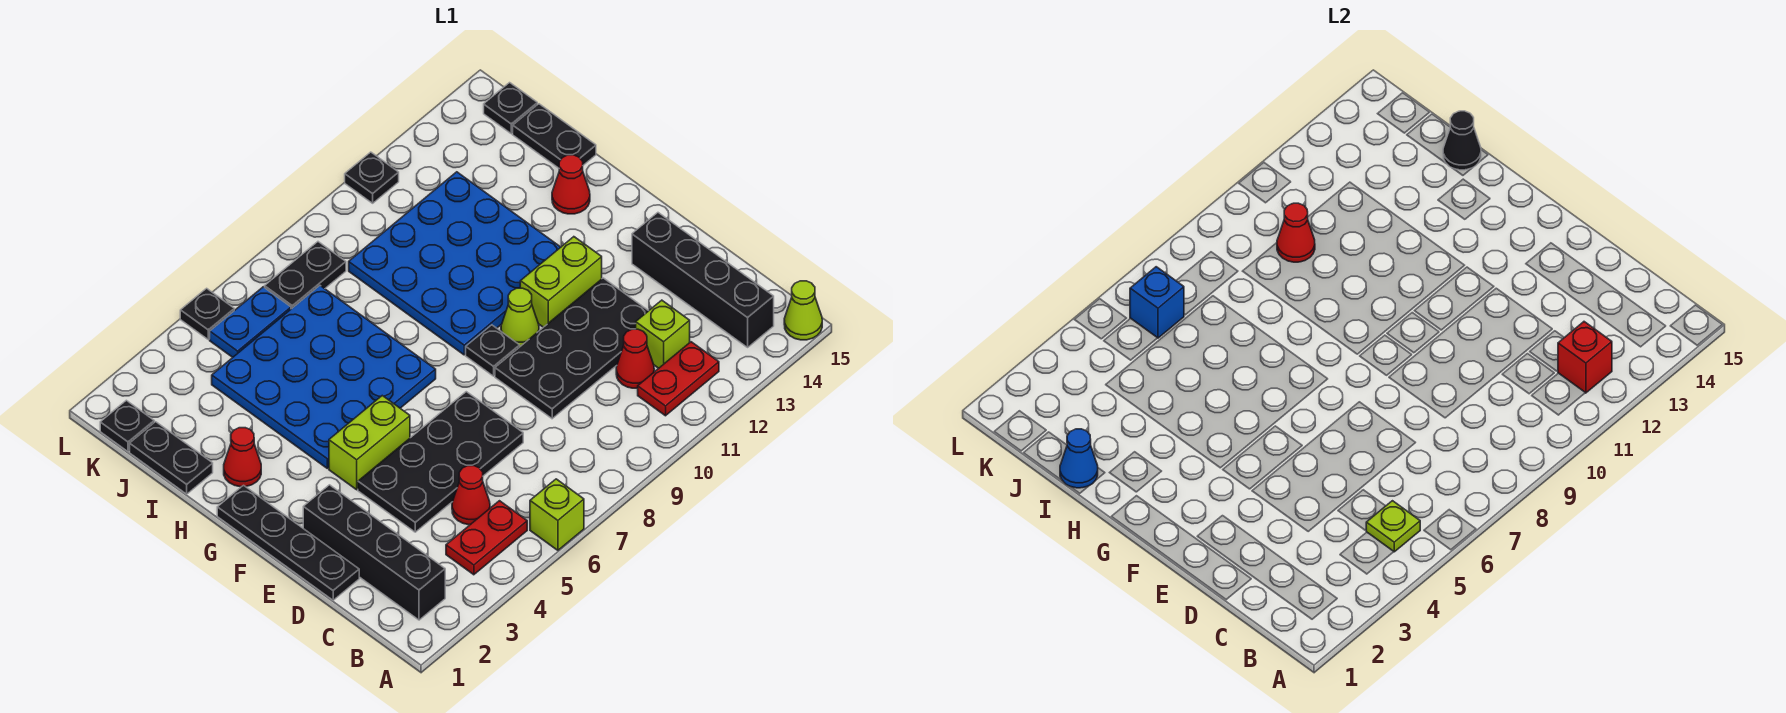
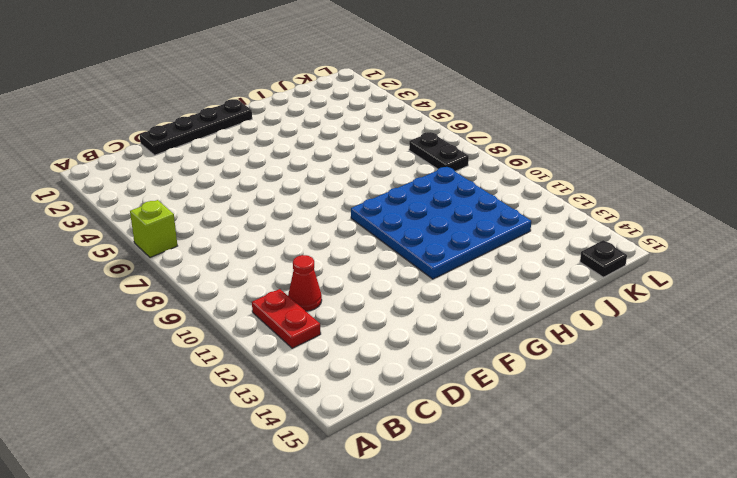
none -> lime 1x1 cone [784,281,822,340]
none -> black 1x4 brick [303,485,445,620]
none -> red 1x2 plate [446,501,527,575]
none -> black 1x4 brick [632,213,774,347]

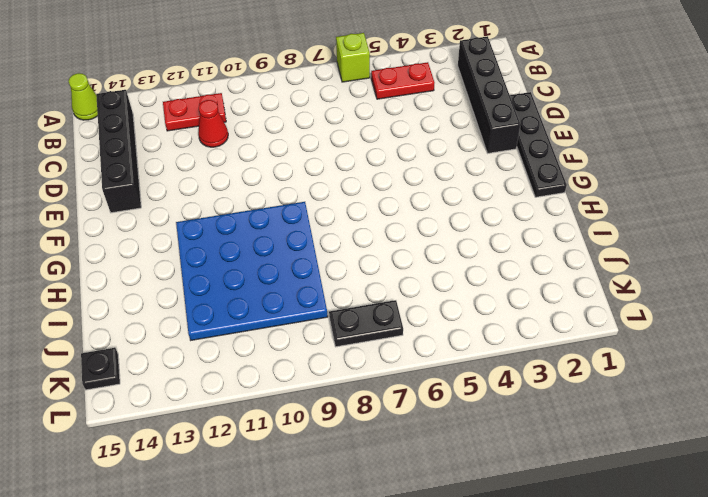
none -> red 1x1 cone [452,466,490,525]
none -> lime 1x1 brick [636,300,690,368]
none -> black 2x4 plate [358,392,523,532]
none -> black 2x4 plate [495,278,648,419]

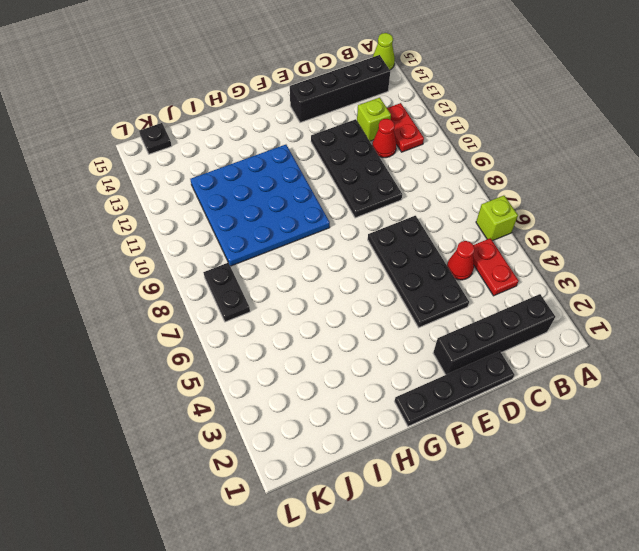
none -> lime 1x2 brick [329,396,410,490]
none -> black 1x1 plate [466,325,520,376]
none -> lime 1x1 cone [501,288,539,346]
none -> lime 1x2 brick [520,237,602,327]

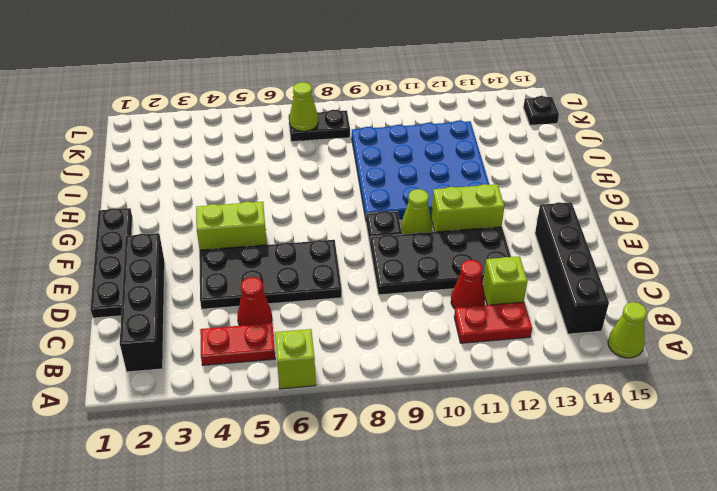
lime 1x1 cone [289,82,318,131] -> none
none -> blue 4x4 plate [212,286,436,468]
none -> red 1x1 cone [224,428,261,487]
none -> red 1x1 cone [552,155,590,214]
none -> black 1x2 plate [130,422,213,494]

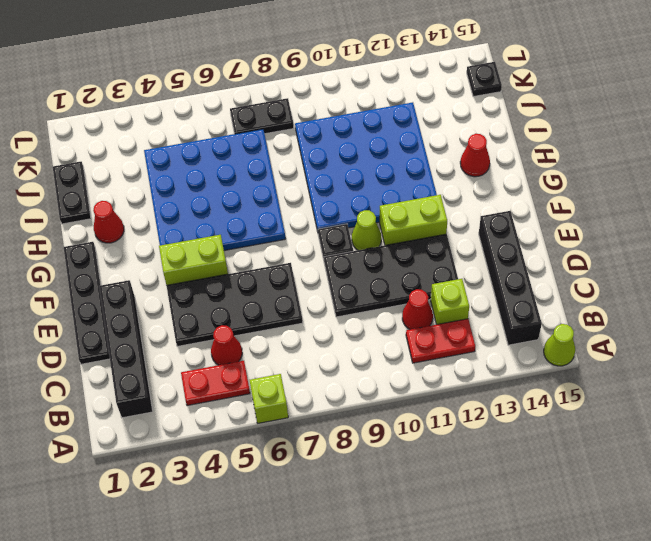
none -> black 1x2 plate [513,104,596,168]
none -> black 1x1 plate [100,400,154,452]
none -> blue 1x2 plate [210,287,291,357]
none -> black 1x1 plate [180,288,234,340]

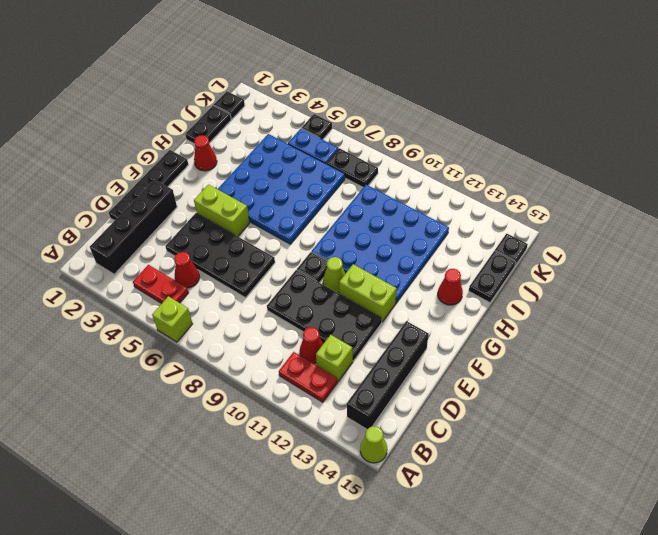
none -> black 1x1 plate [345,152,399,203]
none -> lime 1x1 plate [1366,501,1420,552]
none -> red 1x1 brick [1558,322,1612,393]
none -> blue 1x1 cone [1060,429,1098,488]

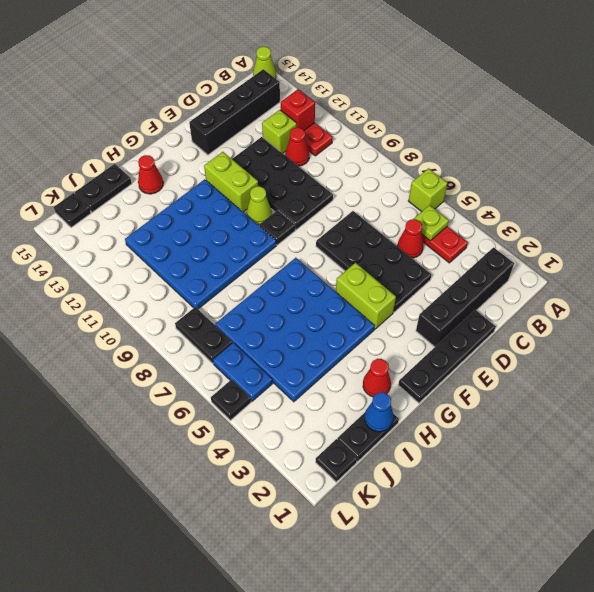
none -> black 1x1 plate [345,152,399,203]
none -> black 1x1 cone [1443,111,1481,170]
none -> red 1x1 cone [1277,203,1315,262]
none -> blue 1x1 brick [1130,267,1184,338]

